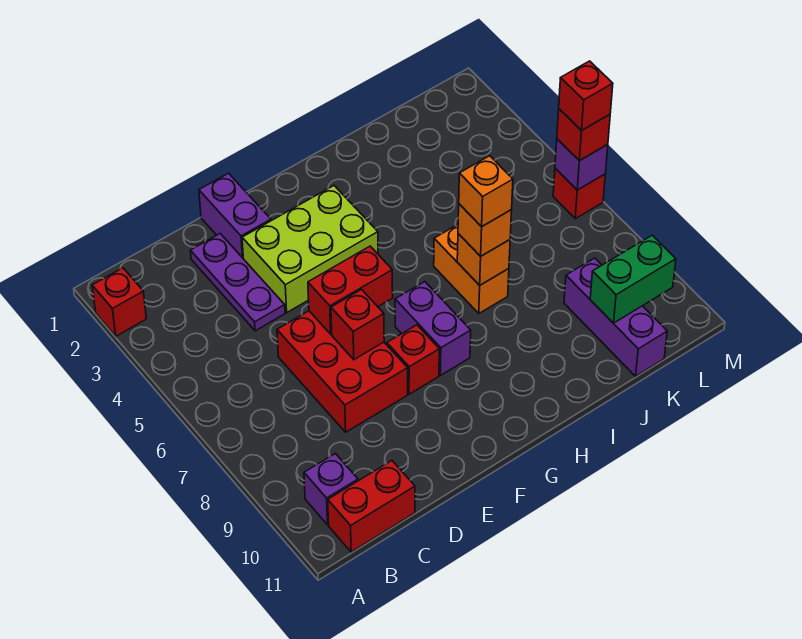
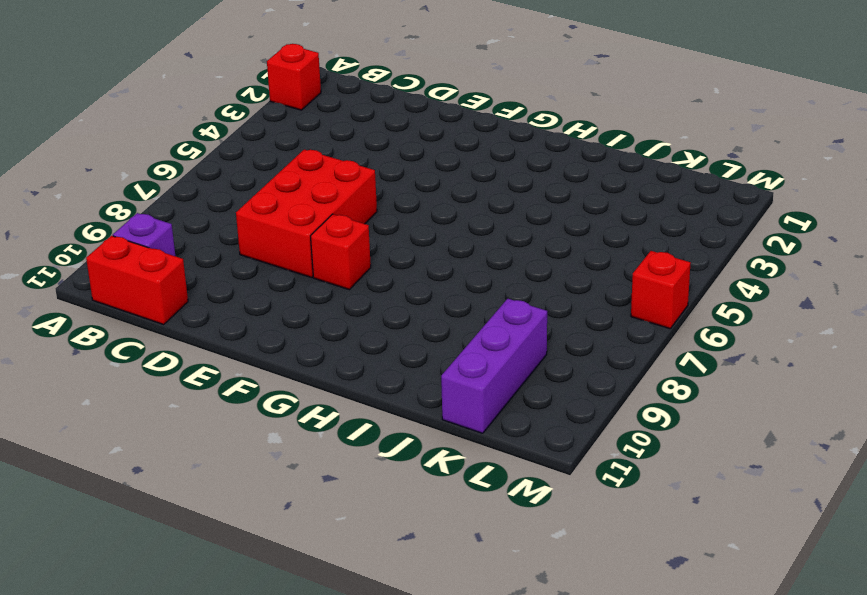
none -> purple 1x3 plate [190,234,285,331]
none -> purple 1x2 brick [199,173,271,258]
none -> lime 2x3 brick [242,186,378,312]

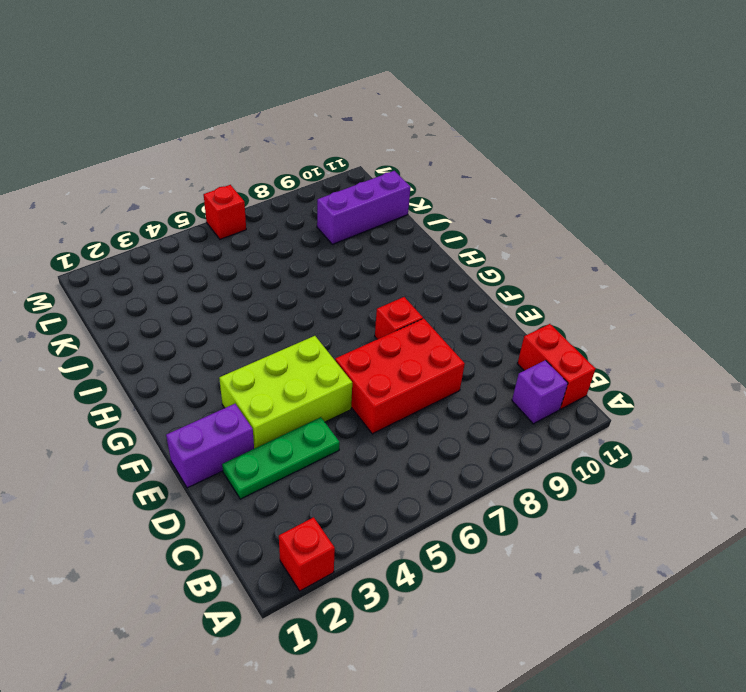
green 1x3 plate [222,417,339,499] -> purple 1x3 plate [190,234,285,331]
lime 2x3 brick [219,336,352,448] -> lime 2x3 brick turned to [242,186,378,312]
none -> purple 1x2 brick [395,282,471,375]
none -> orange 1x2 brick [434,225,509,313]
none -> red 1x2 brick [308,246,393,334]

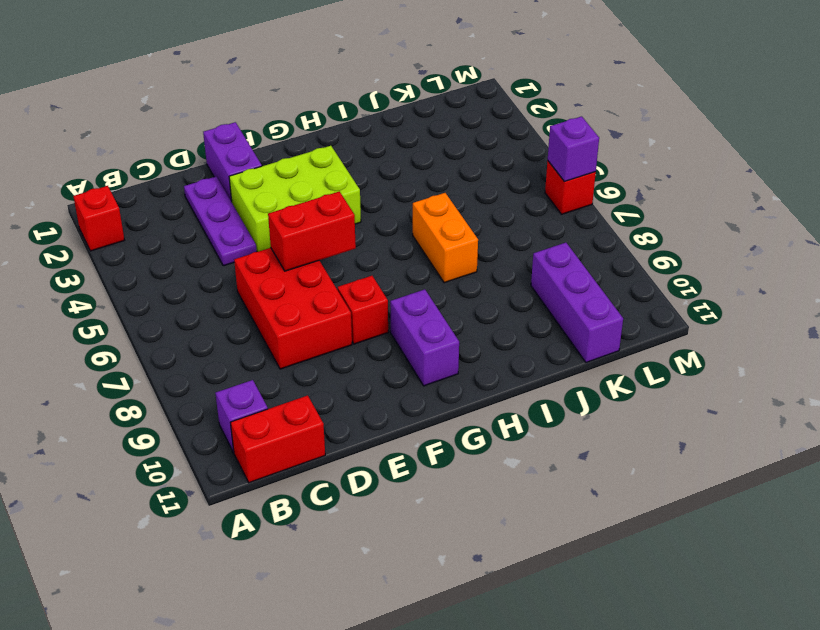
purple 1x2 brick [390,289,459,386] -> purple 1x2 brick moved to [395,282,471,375]
none -> red 1x1 brick [331,290,384,359]
none -> orange 1x1 brick [457,234,510,285]
none -> green 1x2 brick [590,235,676,323]

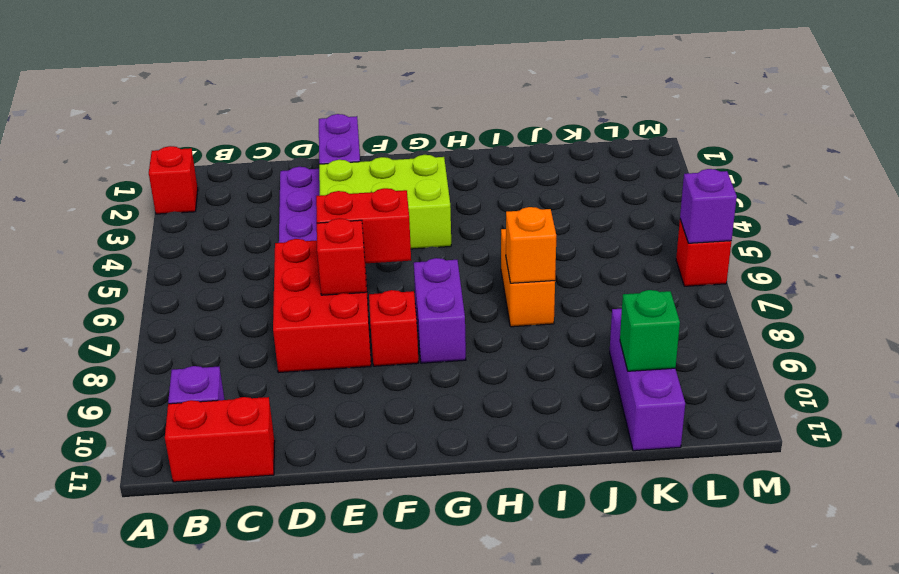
green 1x1 brick [620,290,680,371] -> green 1x2 brick [590,235,676,323]
none -> orange 1x1 brick [458,204,512,256]
none -> red 1x1 brick [557,109,610,161]
none -> orange 1x1 brick [459,156,513,227]

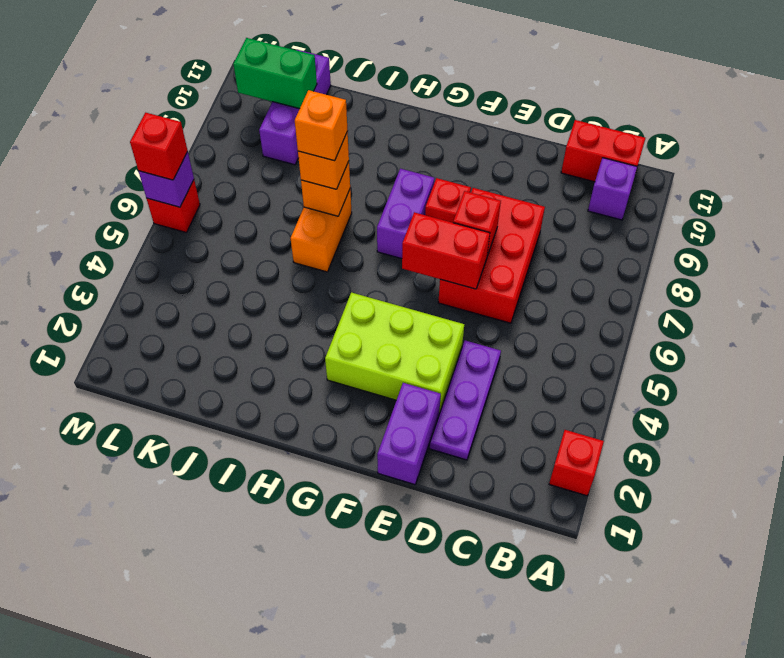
none -> red 1x1 brick [559,61,613,130]

